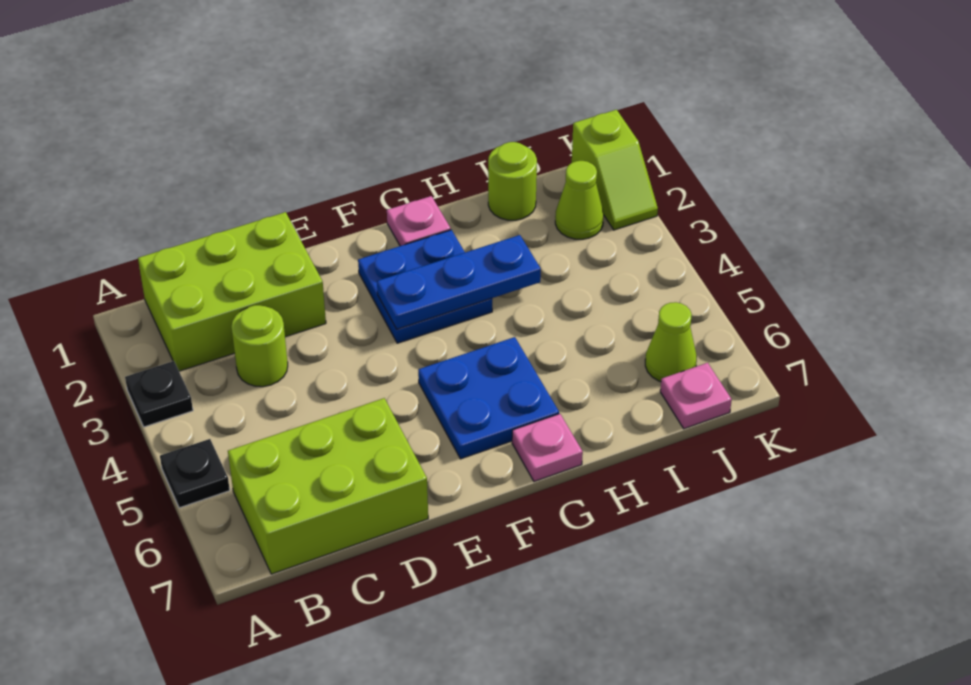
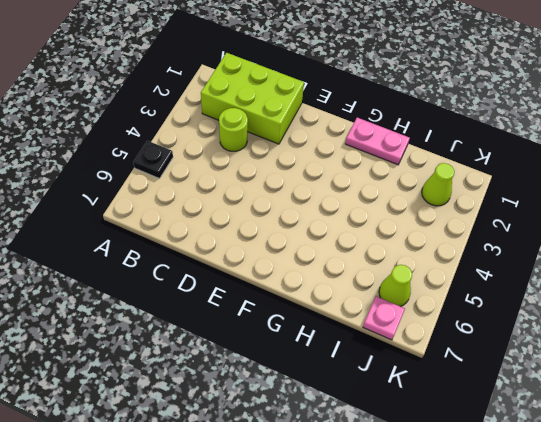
pink 1x2 plate [345,118,410,165] -> pink 1x1 plate [387,196,451,246]
none -> black 1x1 plate [125,361,193,427]
none -> lime 2x3 brick [228,398,428,574]
none -> blue 2x2 plate [358,230,492,343]

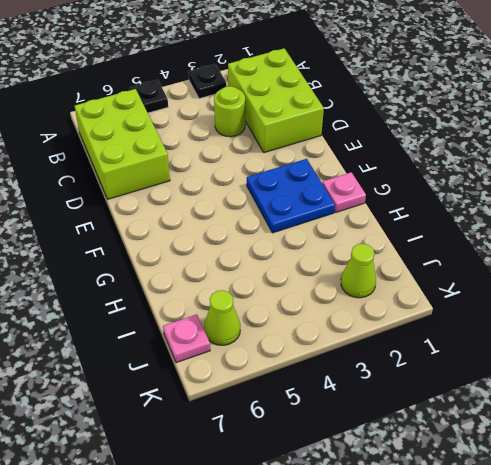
none -> blue 2x2 plate [418,337,559,459]
none -> pink 1x1 plate [512,414,583,482]
none -> lime 1x1 round brick [488,142,537,220]

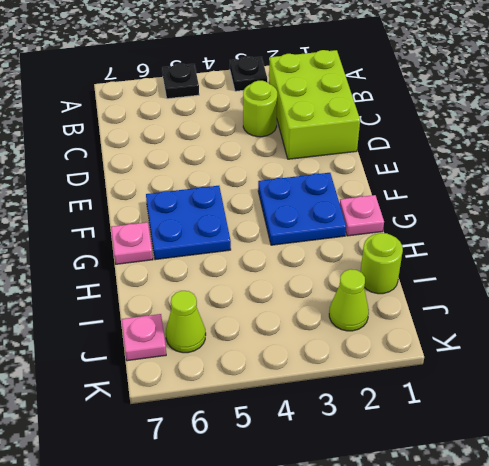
none -> lime 2x3 brick [228,398,428,574]
none -> lime 1x2 slope [572,110,658,230]
none -> blue 1x3 plate [377,235,541,329]

